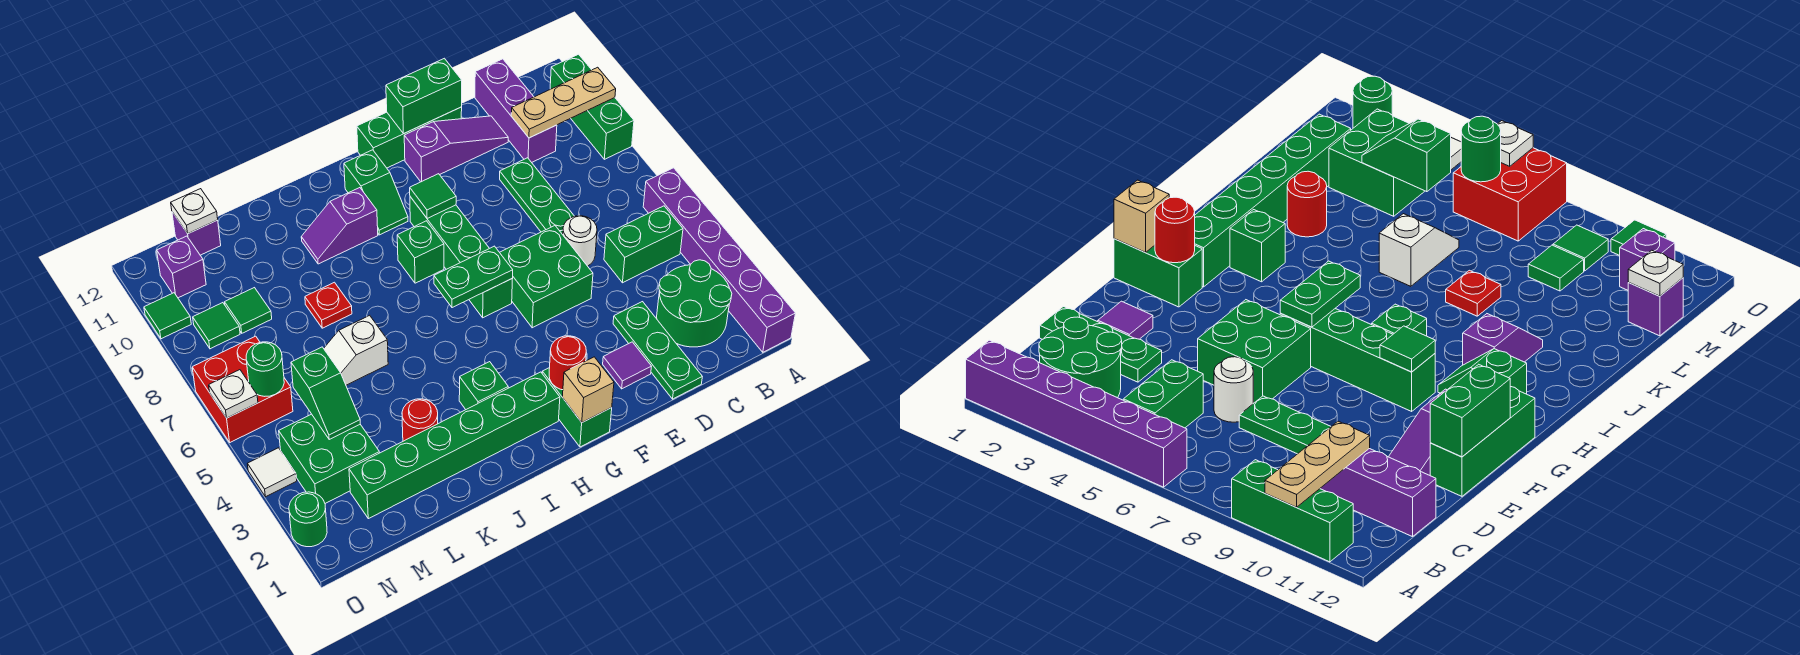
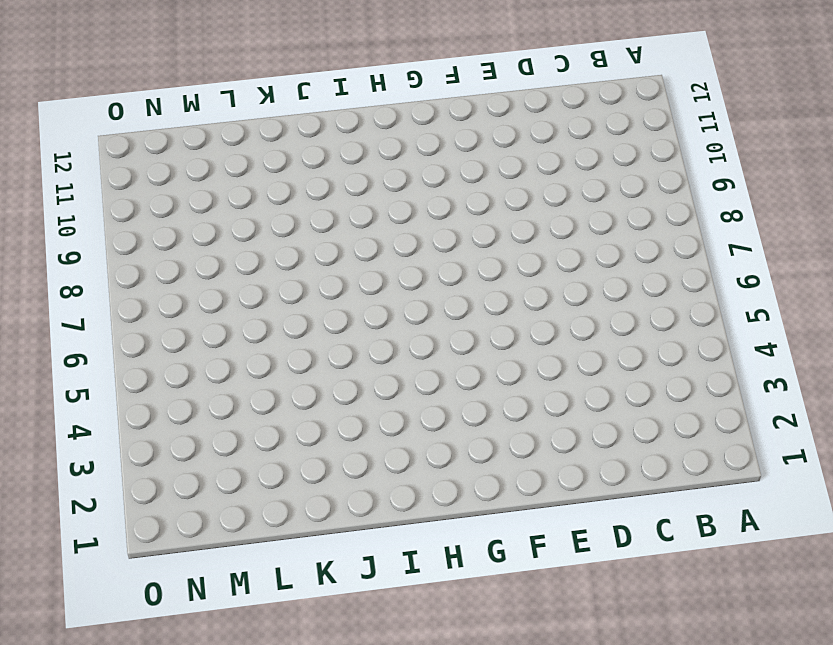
none -> purple 1x6 brick [643,168,795,352]
none -> green 1x3 brick [550,54,634,159]
none -> green 2x2 round brick [657,260,732,347]
none -> green 1x2 brick [604,206,683,283]

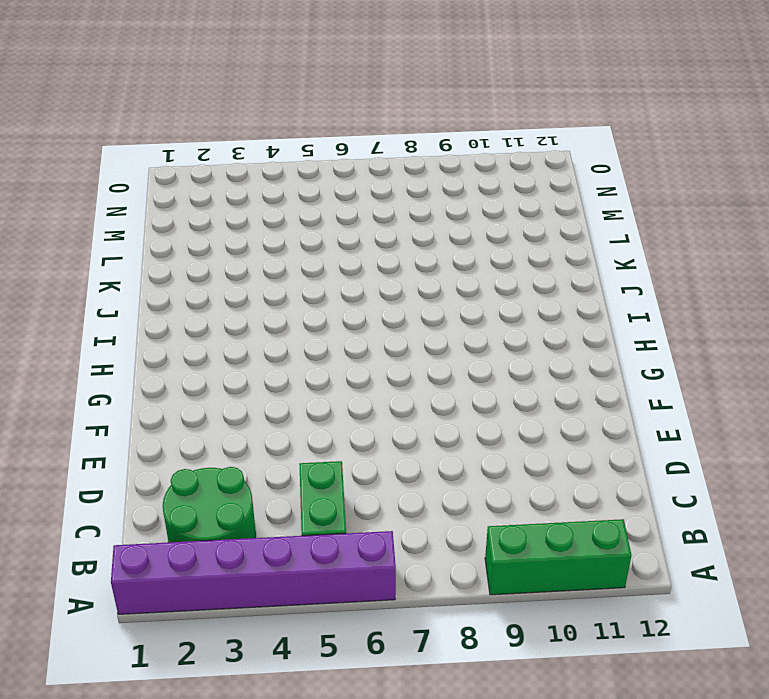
none -> purple 1x3 brick [475,59,557,162]
none -> green 1x3 plate [613,302,702,399]
none -> white 1x1 round brick [563,216,597,266]
none -> green 1x3 plate [500,158,574,235]

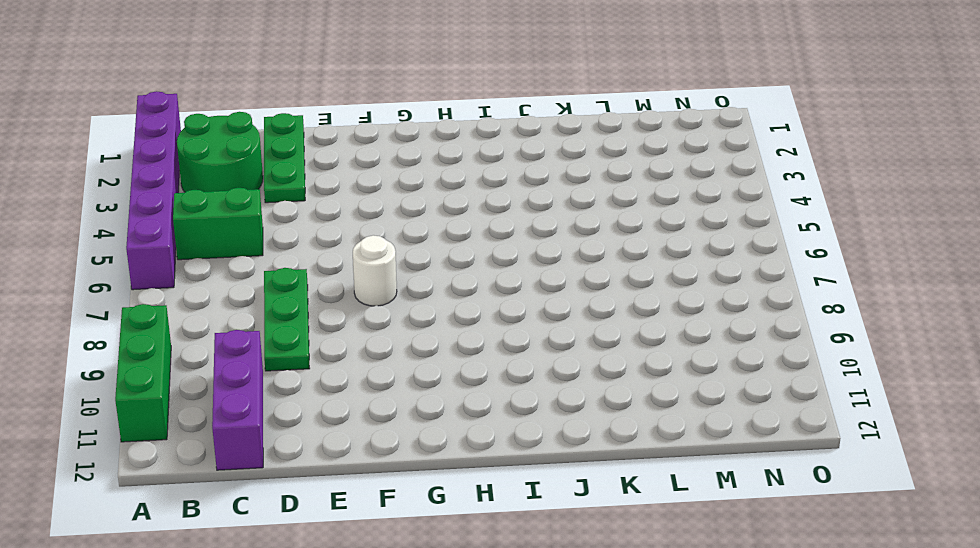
white 1x1 round brick [353,235,397,306] -> white 1x1 round brick moved to [563,216,597,266]
none -> purple 1x3 slope [404,116,508,182]
none -> purple 1x1 tile [603,342,651,389]
none -> green 2x2 brick [500,226,593,328]
none -> green 1x3 brick [357,107,462,168]

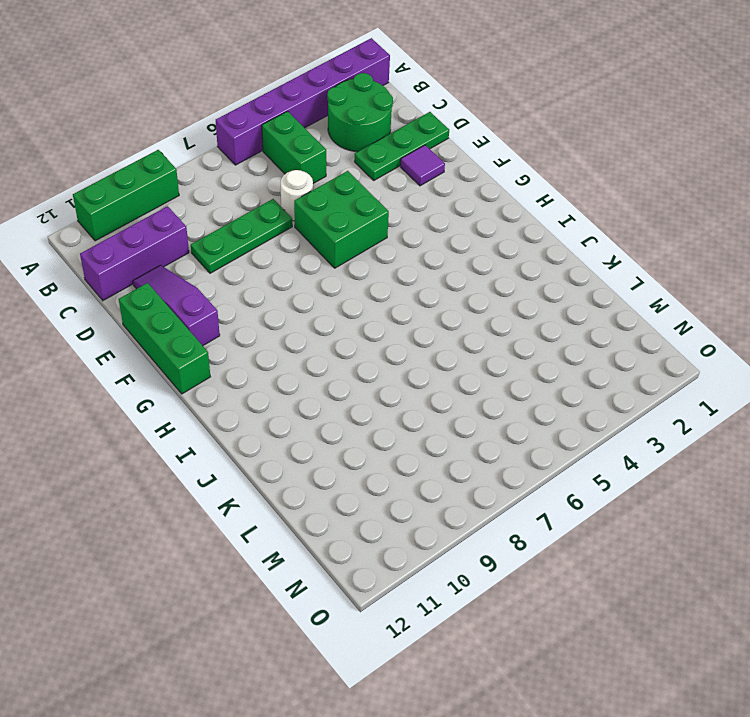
none -> green 1x2 brick [542,368,612,447]
none -> green 1x4 brick [410,197,512,318]
none -> green 1x6 brick [349,372,560,519]
none -> green 1x1 brick [397,221,444,283]

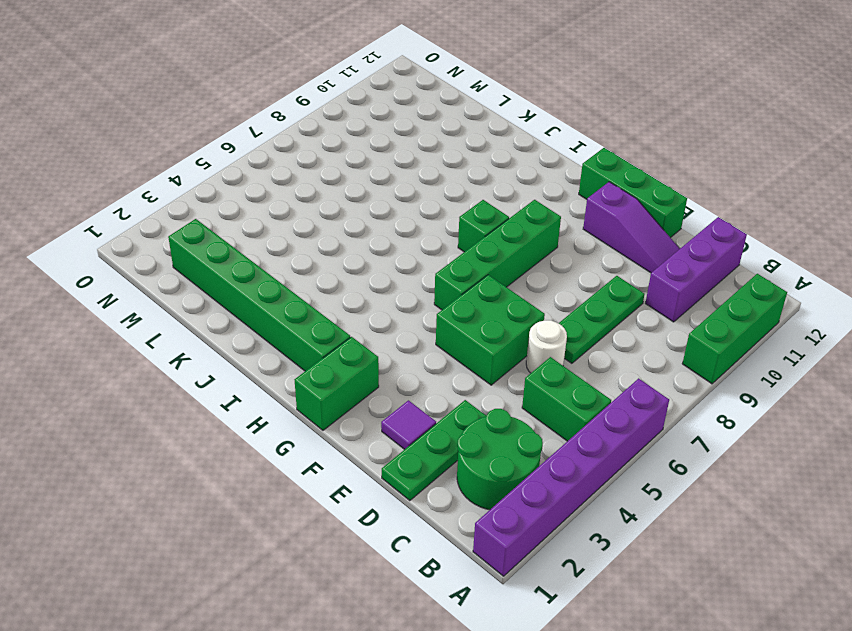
none -> green 1x2 slope [344,150,408,235]
none -> green 1x1 brick [459,362,508,409]
none -> purple 1x2 slope [301,188,378,264]
none -> red 1x1 round brick [402,399,438,441]

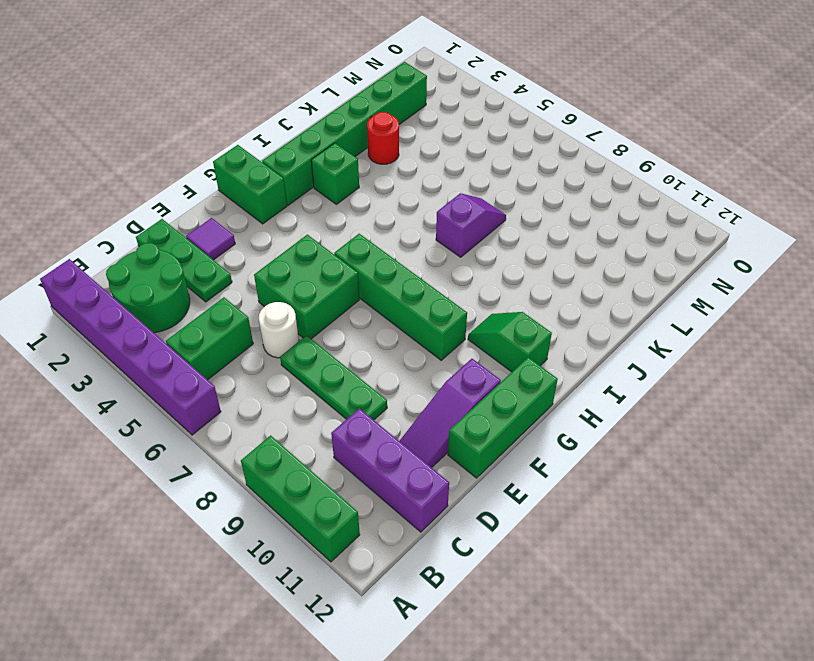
purple 1x2 slope [436,193,506,257] -> purple 1x2 slope moved to [301,188,378,264]
none -> green 1x1 brick [397,221,444,283]
none -> white 1x2 slope [324,315,388,385]
none -> red 1x1 plate [305,282,352,328]
none -> green 2x2 brick [279,414,379,503]

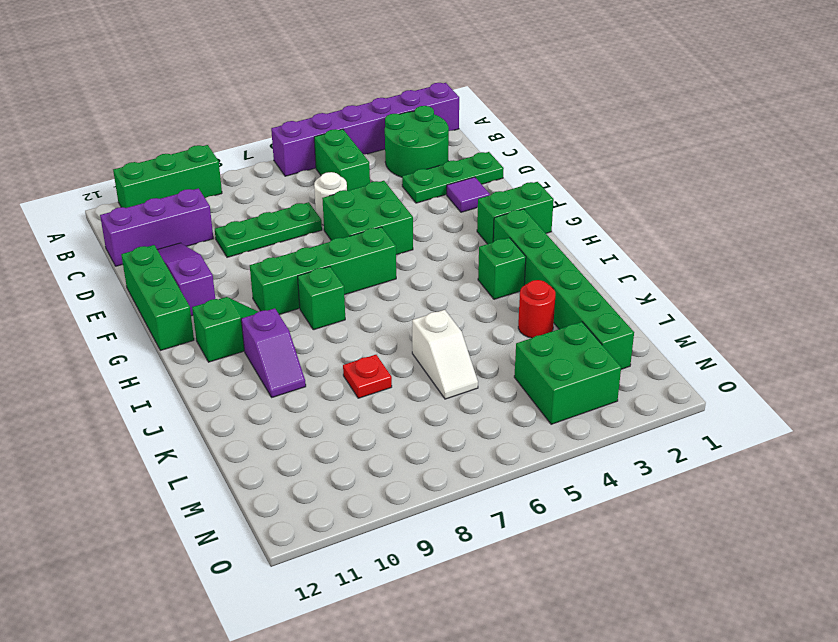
none -> green 1x1 tile [225,288,272,333]
none -> purple 1x1 brick [172,212,221,255]
none -> red 2x2 brick [192,336,293,442]
none -> green 1x1 tile [193,303,240,349]

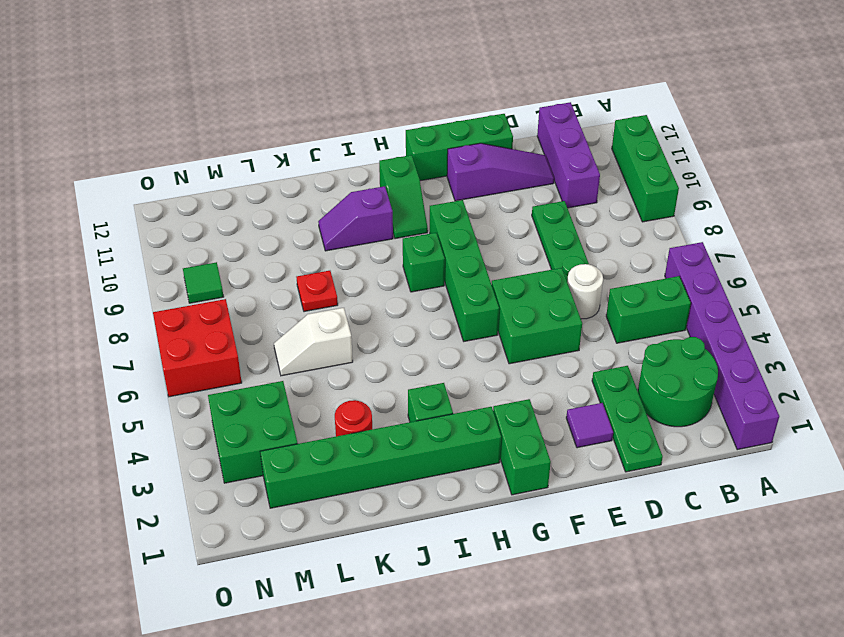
none -> green 1x1 tile [225,288,272,333]
none -> purple 1x1 brick [172,212,221,255]
none -> purple 1x1 brick [157,236,206,298]
none -> green 1x1 round brick [289,492,327,547]

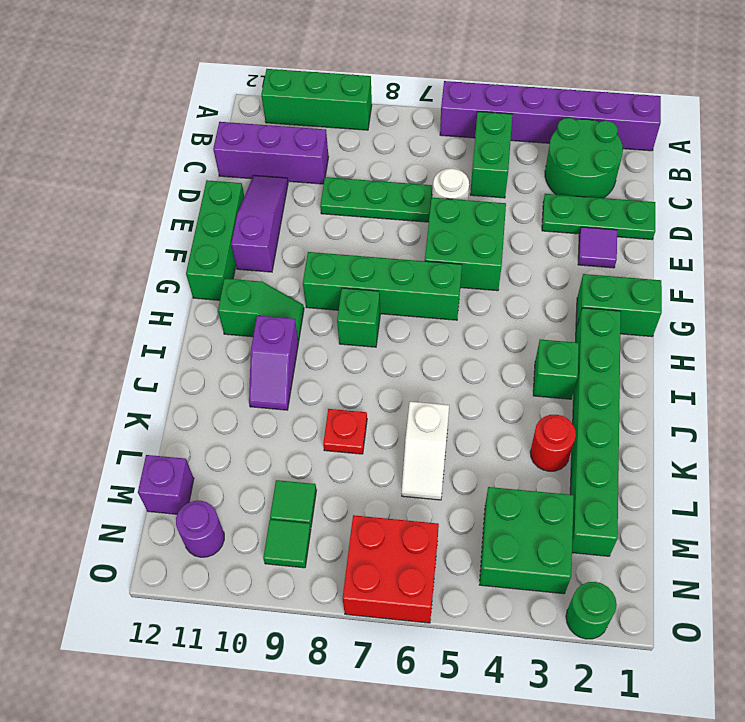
purple 1x1 round brick [176,501,224,557] -> purple 1x1 brick [157,236,206,298]
none -> white 1x1 tile [248,448,297,497]
none -> green 1x1 tile [144,293,191,339]
none -> tan 1x3 plate [511,67,616,138]
none -> green 1x2 brick [386,58,462,134]

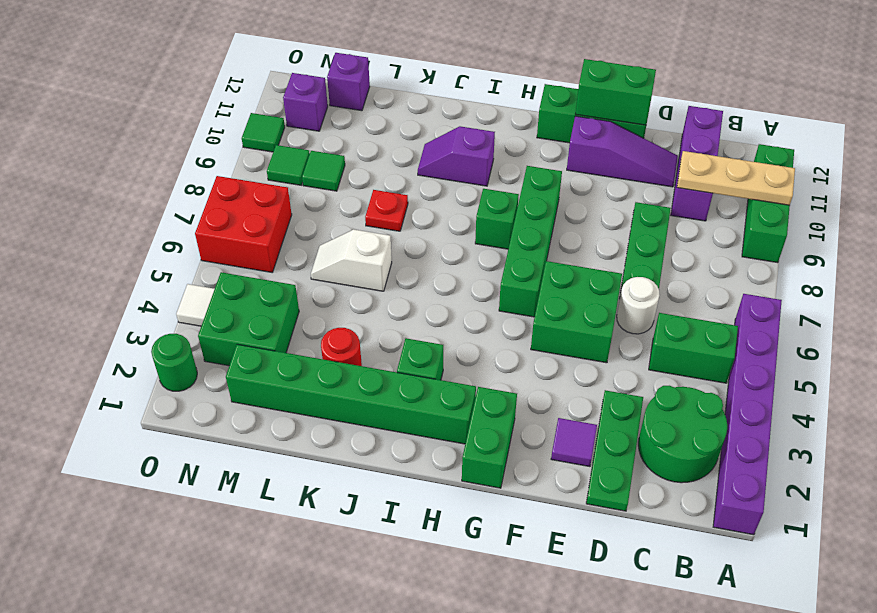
none -> green 1x2 slope [344,150,408,235]
none -> tan 1x1 brick [562,357,614,422]
none -> red 1x1 round brick [549,336,586,390]
none -> green 1x2 plate [434,246,513,308]

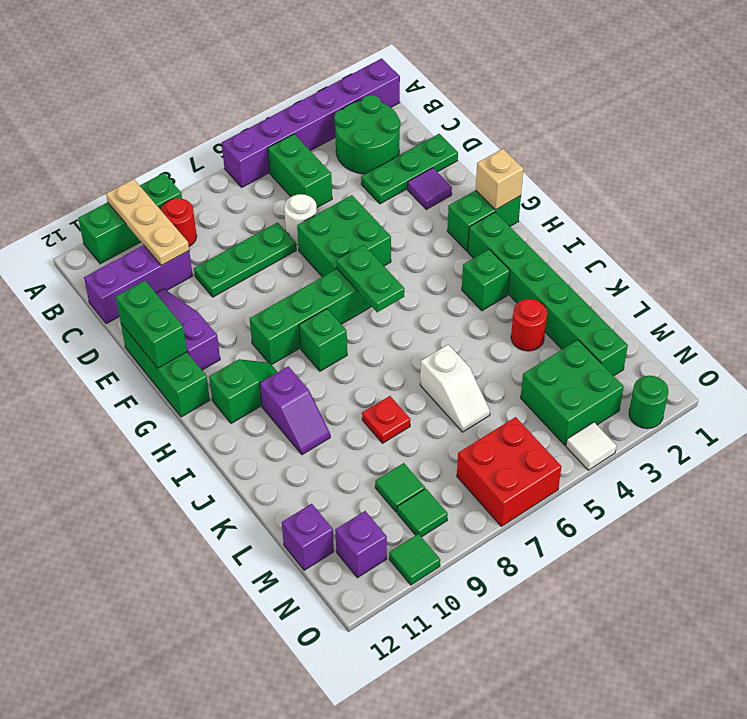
red 1x1 round brick [161,198,197,247] -> red 1x1 round brick moved to [549,336,586,390]
none -> green 1x1 tile [410,174,456,218]
none -> green 1x2 slope [291,347,360,439]
none -> white 1x1 plate [171,189,218,234]
none -> green 1x1 round brick [246,342,284,396]

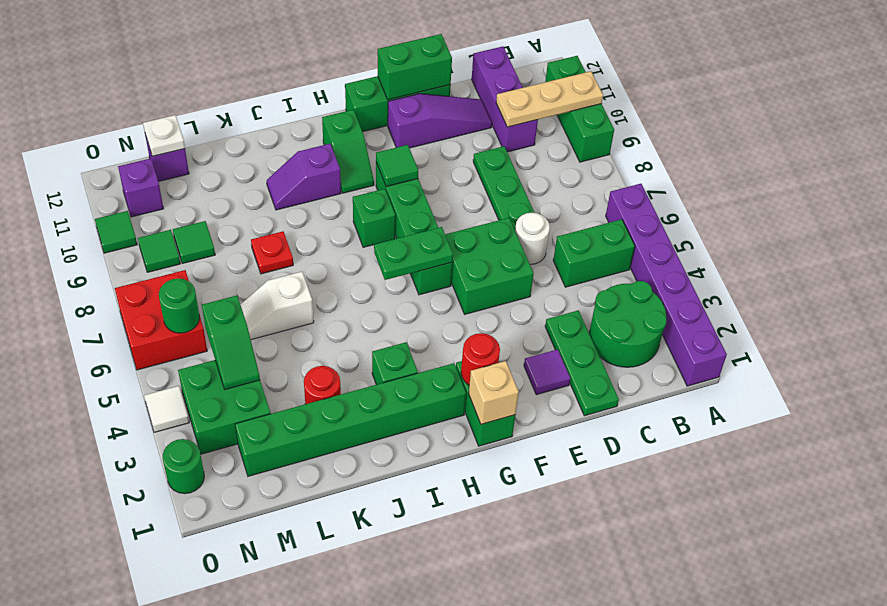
none -> white 1x1 plate [209,370,258,418]

